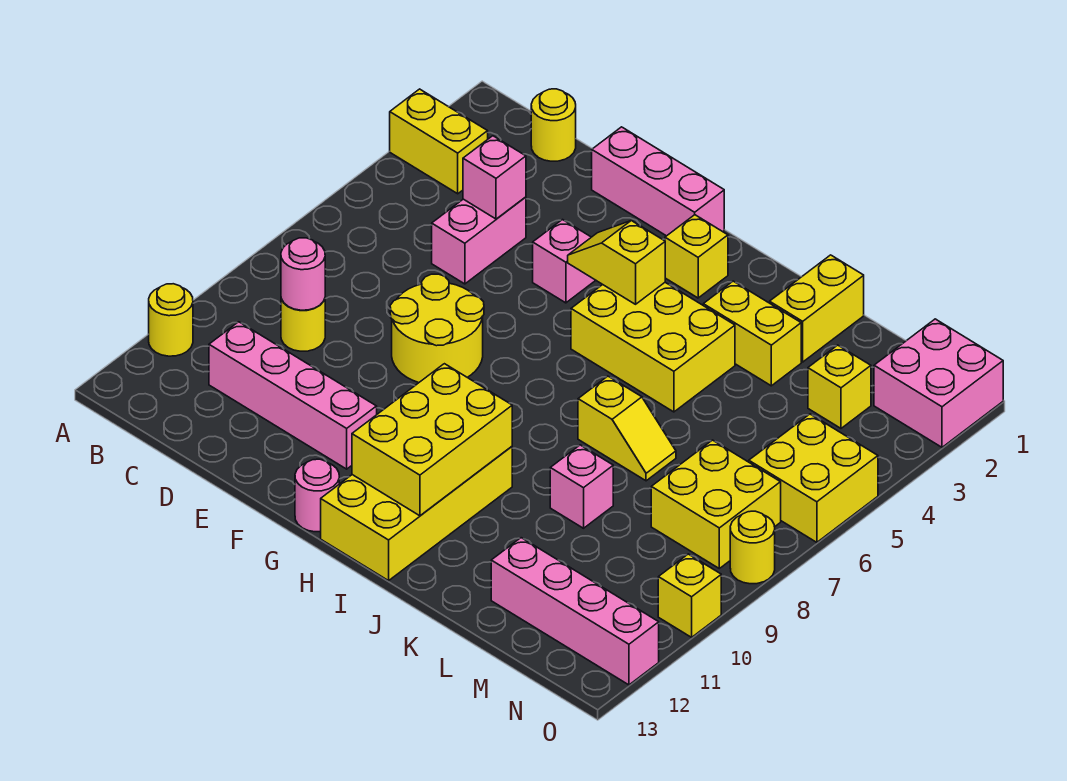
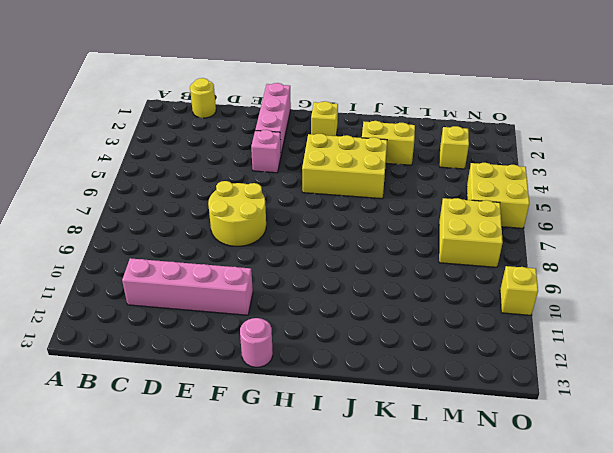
pink 1x3 brick [255,83,291,154] -> pink 1x3 brick turned to [592,127,724,236]
none -> yellow 1x2 brick [390,89,488,194]
none -> yellow 1x1 round brick [149,284,193,356]
none -> yellow 1x1 round brick [281,299,325,351]

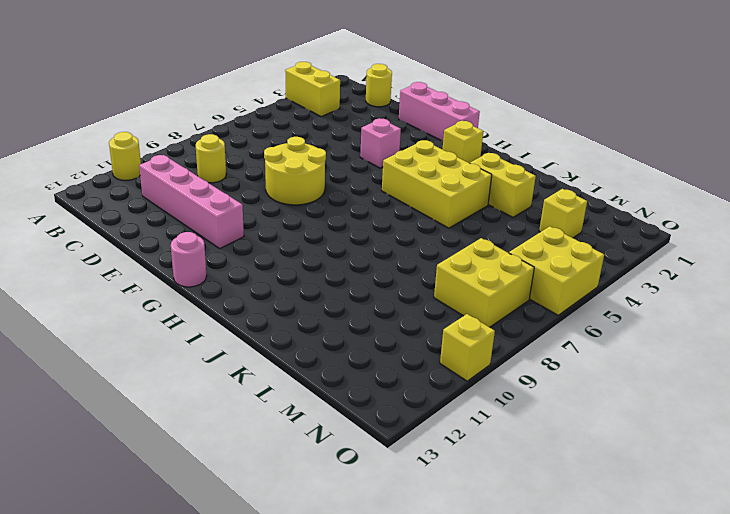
none -> pink 1x2 brick [432,197,526,284]
none -> yellow 2x4 brick [321,446,512,581]
none -> yellow 1x2 slope [578,376,676,481]

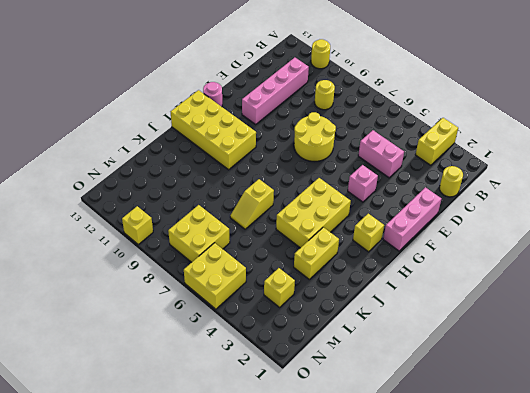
none -> yellow 1x2 brick [770,255,864,362]
none -> pink 1x1 brick [550,445,613,528]
none -> pink 1x4 brick [491,538,659,685]

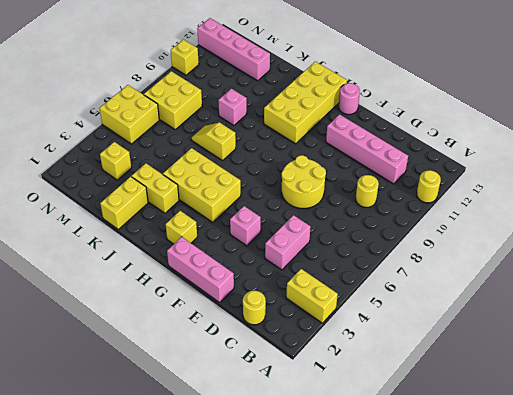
none -> pink 2x2 brick [874,319,1003,447]
none -> yellow 1x1 round brick [730,511,775,584]
none -> pink 1x1 round brick [281,238,325,310]

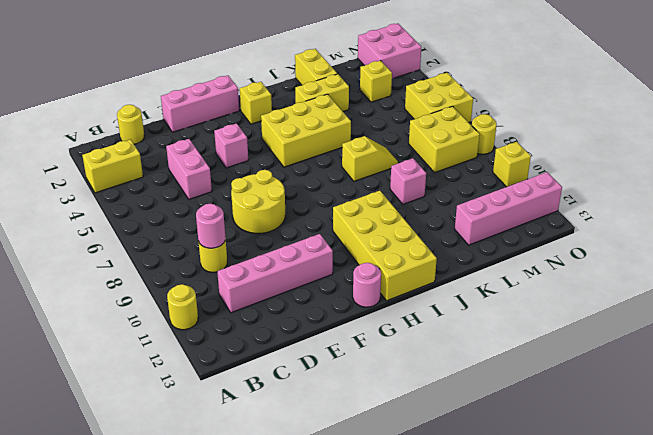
none -> pink 1x1 brick [463,136,526,219]
none -> yellow 1x2 slope [568,221,665,304]
none -> yellow 2x3 brick [352,364,512,516]

